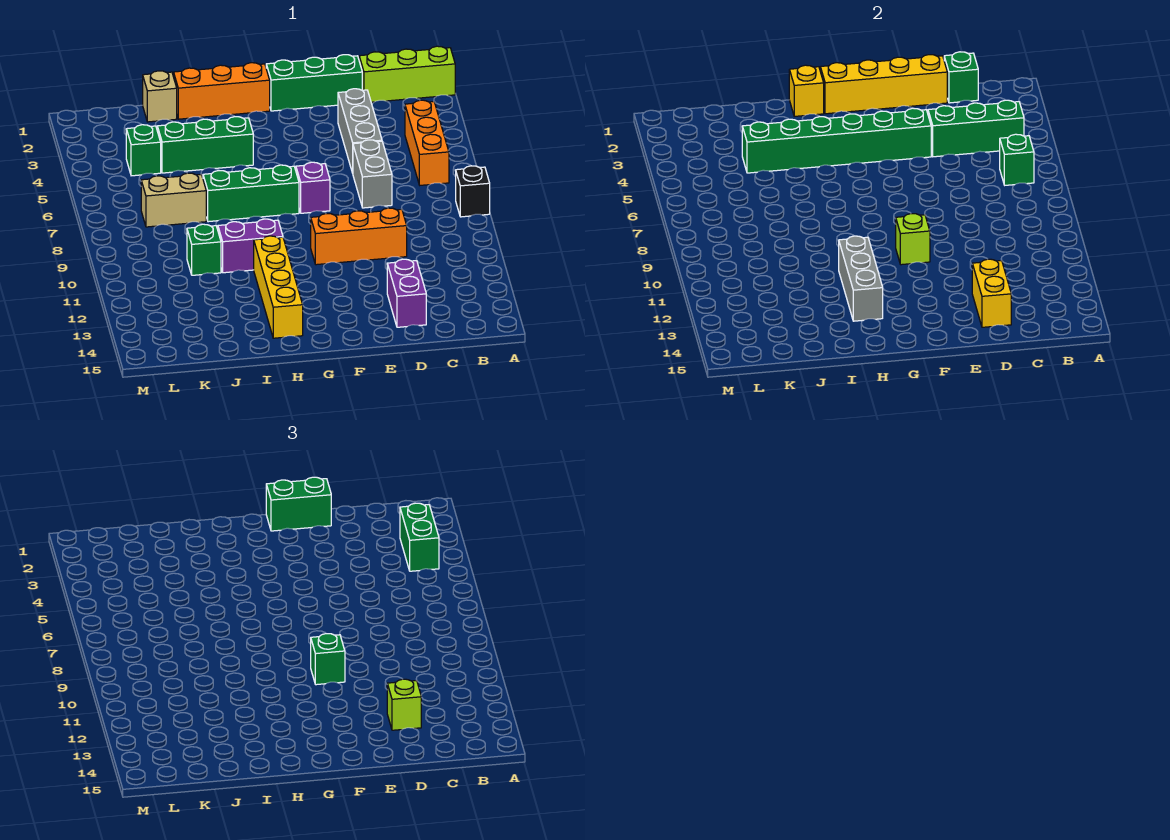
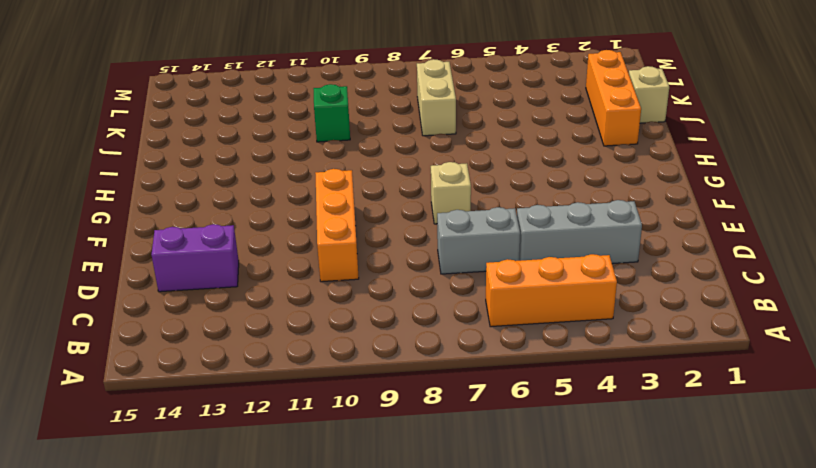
tan 1x1 brick [431,162,471,224] -> purple 1x1 brick [296,162,330,213]
orange 1x3 brick [586,50,641,146] -> orange 1x3 brick moved to [174,63,270,119]
none -> lime 1x3 brick [359,46,455,102]
none -> black 1x1 brick [456,166,490,217]
none -> green 1x3 brick [266,55,362,111]
none -> green 1x3 brick [203,165,299,222]

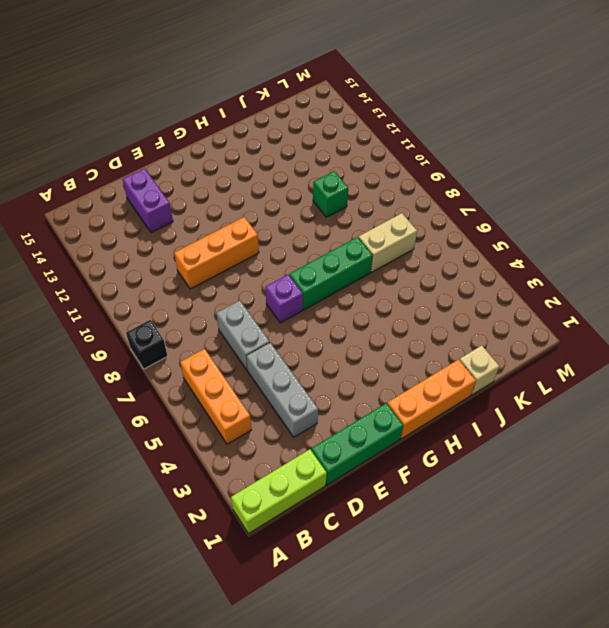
none -> green 1x3 brick [157,117,253,173]
none -> purple 1x2 brick [218,219,283,273]
none -> yellow 1x4 brick [254,236,303,338]
none -> green 1x1 brick [126,125,161,176]

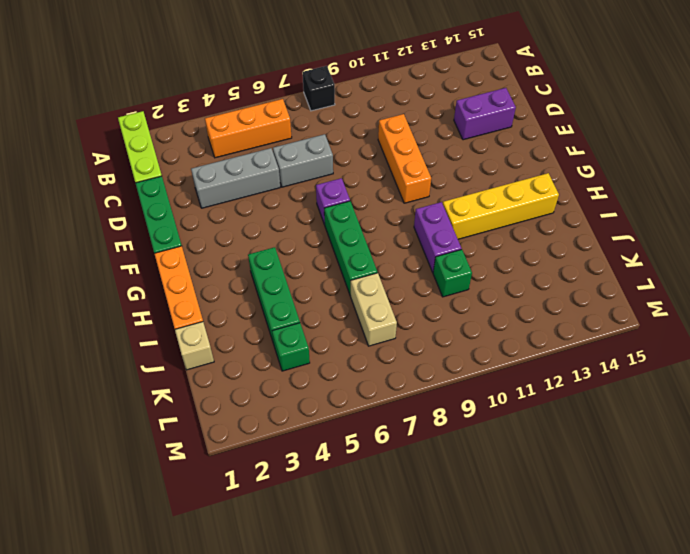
none -> green 1x3 brick [928,100,1024,157]
none -> green 1x1 brick [1000,134,1034,185]
none -> green 1x1 brick [944,52,978,103]
none -> yellow 1x4 brick [820,55,947,114]

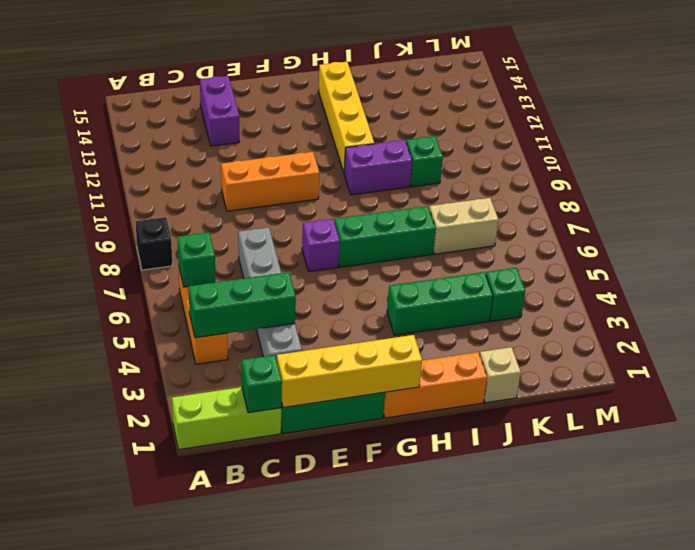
none -> yellow 1x2 brick [972,259,1011,327]
none -> green 1x6 brick [742,108,931,173]
none -> lime 1x1 brick [896,214,930,265]
none -> yellow 1x1 brick [789,65,824,116]

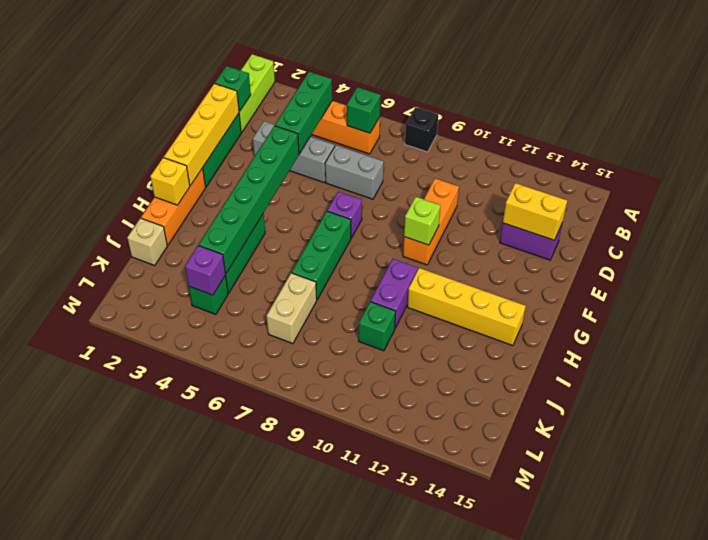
purple 1x1 brick [185,246,226,295] -> none
none -> grey 1x3 brick [839,236,883,321]
none -> green 1x2 brick [400,503,439,571]
none -> lime 1x1 brick [387,679,421,730]
none -> green 1x2 brick [266,477,331,531]

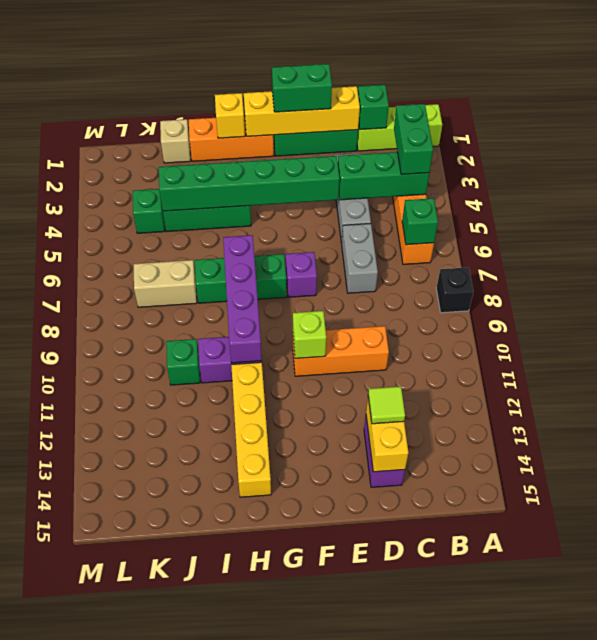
lime 1x1 tile [368,386,405,424] -> lime 1x1 brick [387,679,421,730]
purple 1x4 brick [223,235,262,363] -> none
none -> grey 1x3 brick [839,236,883,321]
none -> green 1x1 brick [311,634,345,685]

